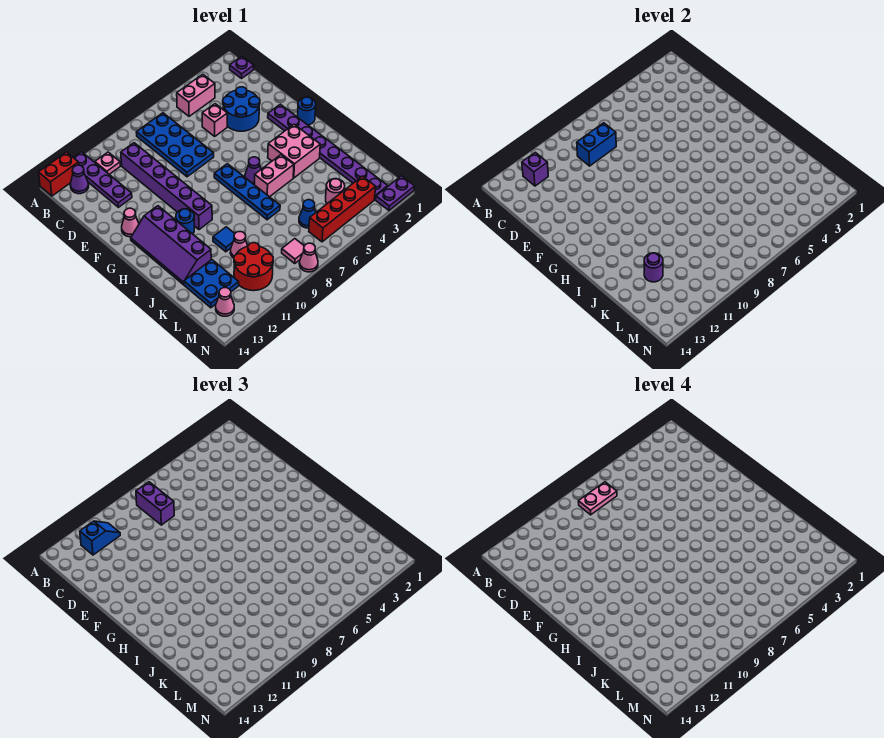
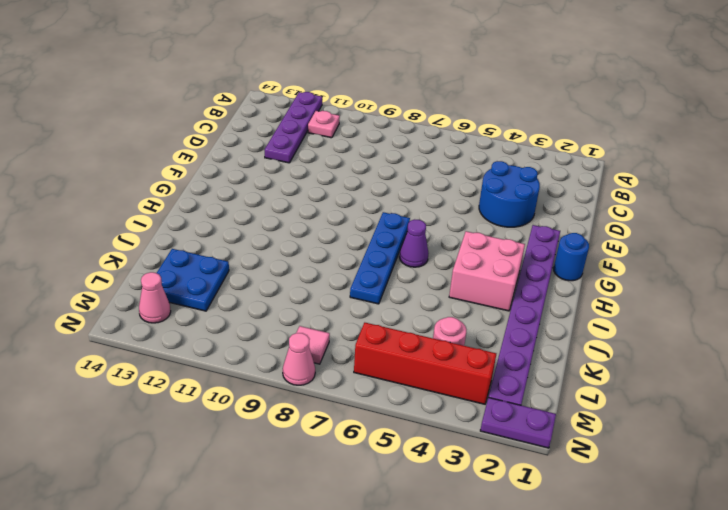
none -> red 1x2 brick [39,152,79,196]
none -> purple 1x1 plate [230,56,254,78]
none -> pink 1x2 brick [177,74,215,116]
none -> blue 2x4 plate [136,113,214,177]

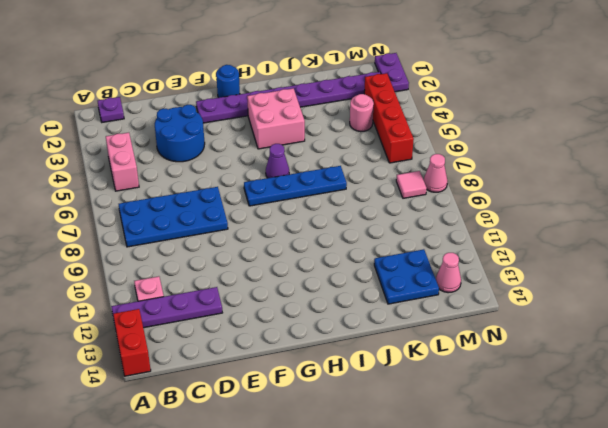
none -> purple 1x1 cone [70,165,89,194]
none -> purple 1x6 brick [121,143,212,230]
none -> pink 1x1 brick [202,104,227,136]
none -> pink 1x1 cone [122,208,139,237]

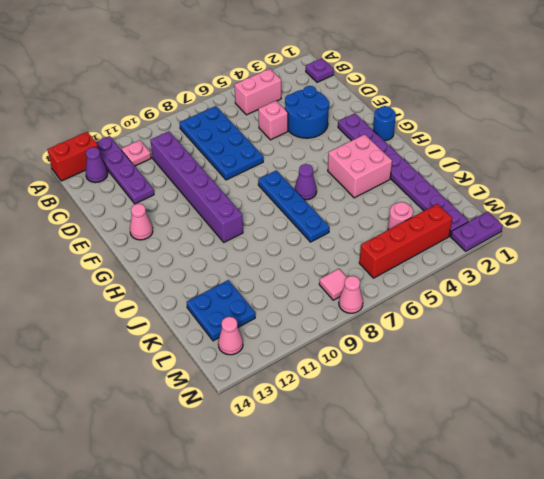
none -> purple 2x4 slope [131,206,211,285]
none -> blue 1x1 round brick [176,209,194,234]
none -> pink 1x2 brick [255,155,294,197]
none -> blue 1x1 tile [213,227,235,252]

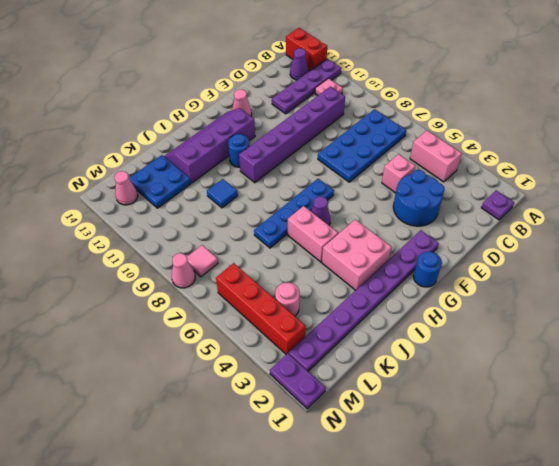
none -> pink 1x1 cone [230,232,248,258]
none -> blue 1x1 cone [299,200,316,228]
none -> red 2x2 round brick [234,243,273,291]
none -> purple 1x1 brick [522,152,548,186]

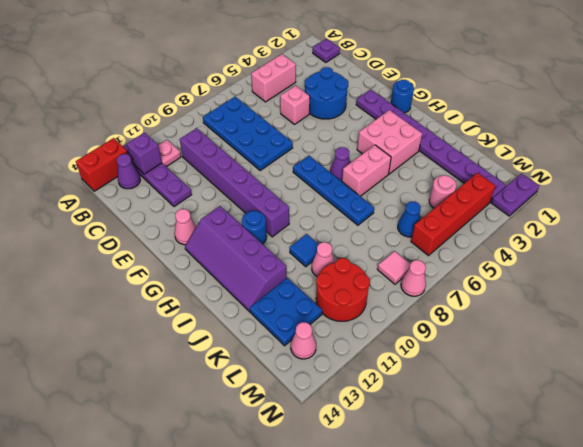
none -> blue 1x2 brick [577,123,616,166]
none -> purple 1x1 round brick [644,253,663,282]
none -> purple 1x2 brick [136,482,174,525]
none -> blue 1x2 slope [80,521,120,555]

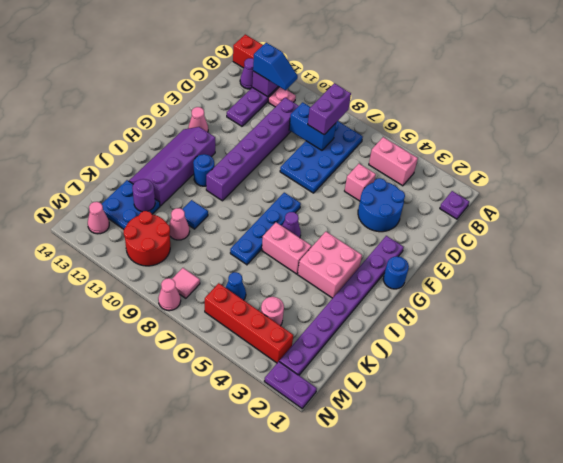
none -> pink 1x2 plate [578,482,617,515]

